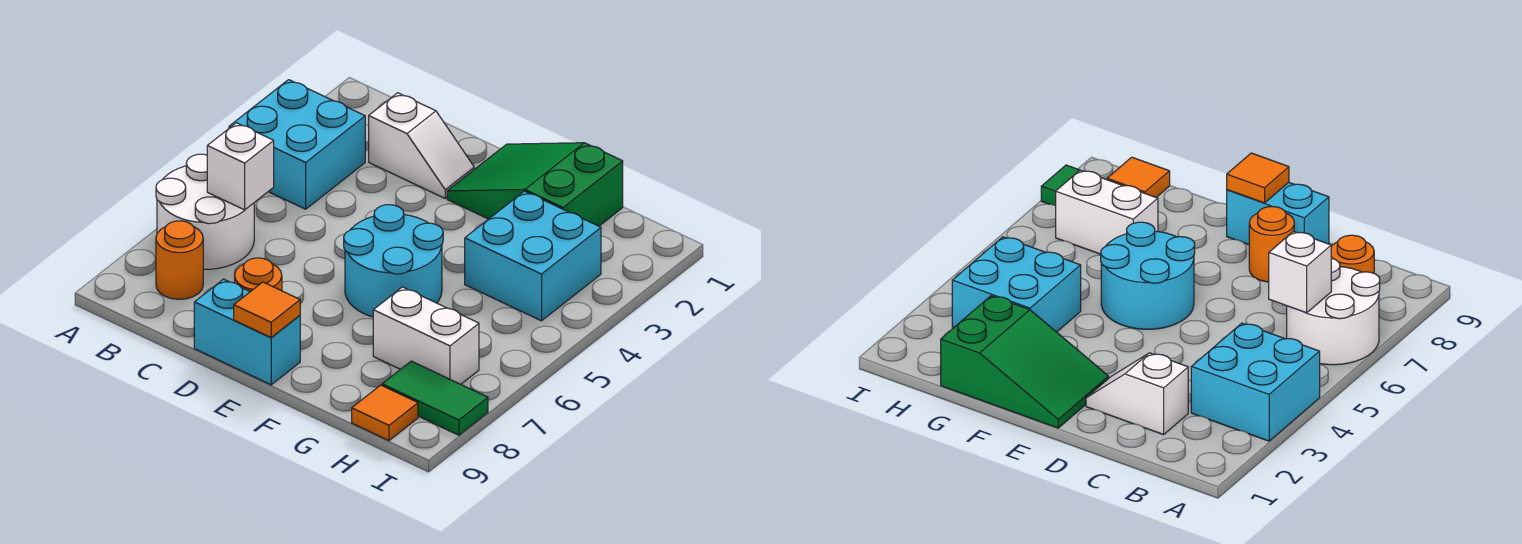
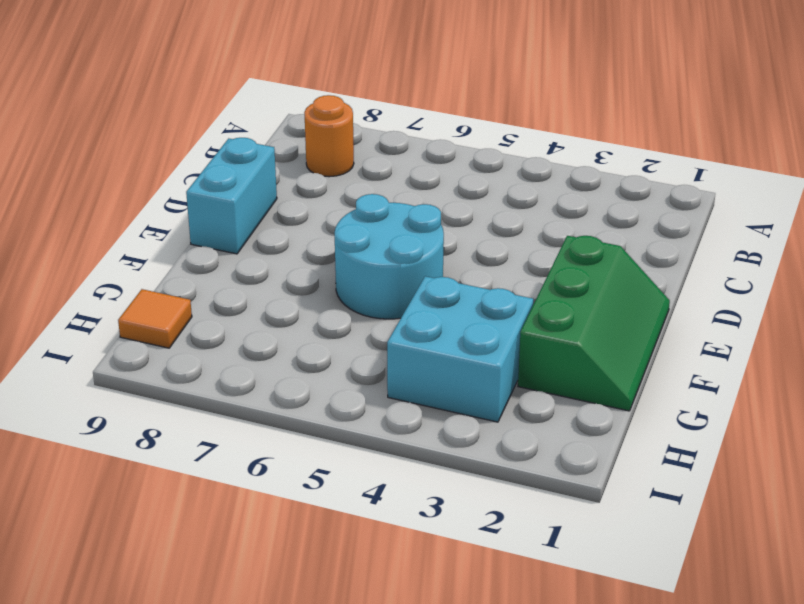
green 2x3 slope [518,236,670,411] -> green 2x3 slope turned to [447,143,623,226]
none -> cyan 2x2 brick [229,80,365,209]
none -> white 2x2 round brick [156,154,254,269]
none -> white 1x2 slope [369,93,474,198]

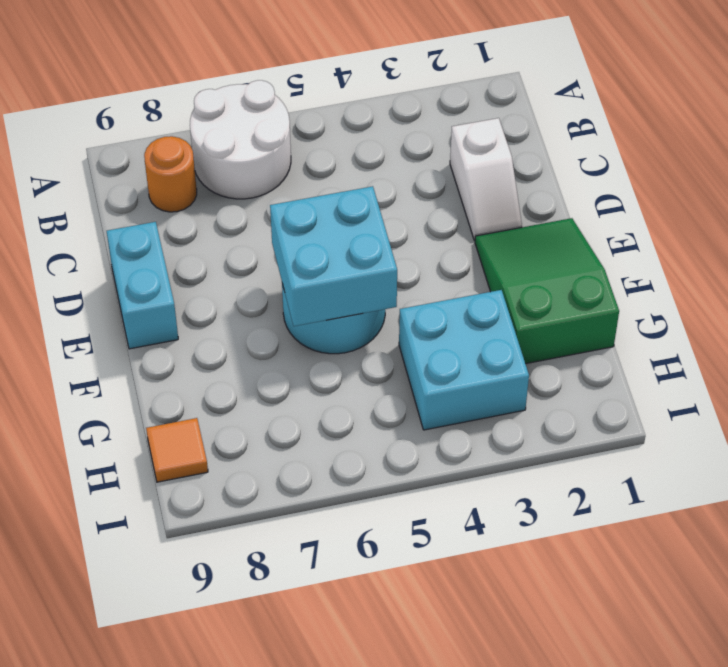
cyan 2x2 brick [270,186,397,326] -> cyan 2x2 brick moved to [229,80,365,209]
none -> orange 1x1 round brick [235,258,282,292]
none -> white 1x2 brick [373,287,479,384]
none -> green 1x2 tile [382,361,488,435]

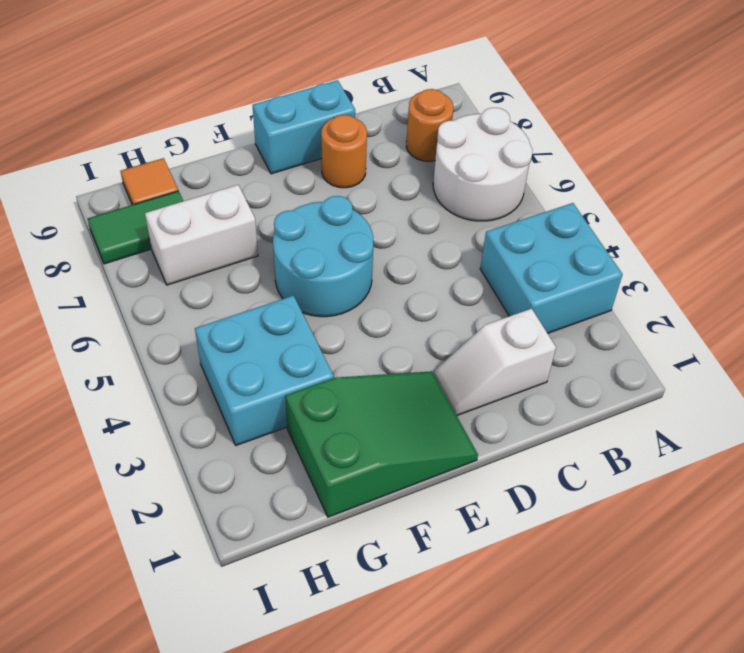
none -> white 1x1 brick [207,123,274,210]
none -> orange 1x1 tile [234,282,300,337]

